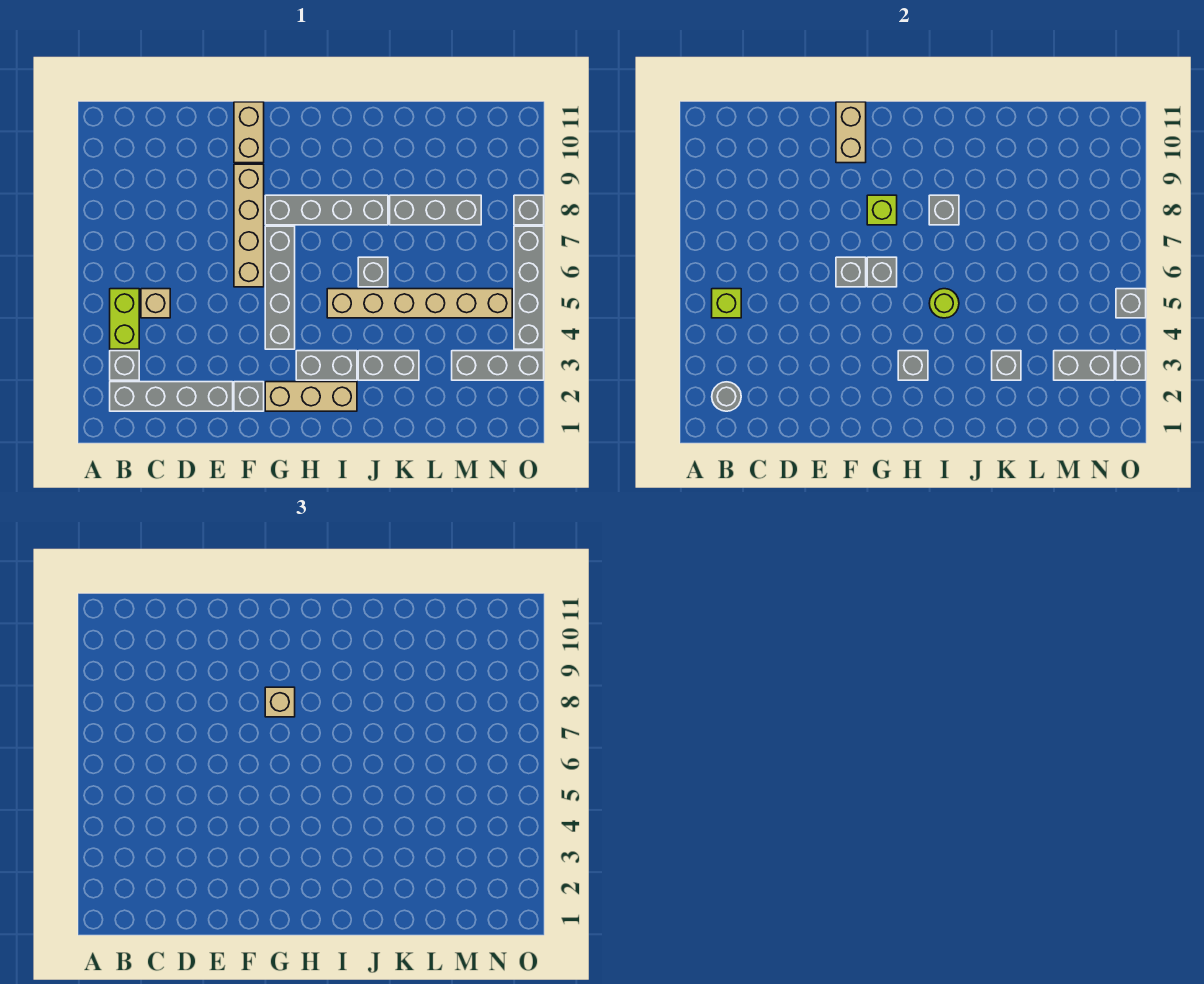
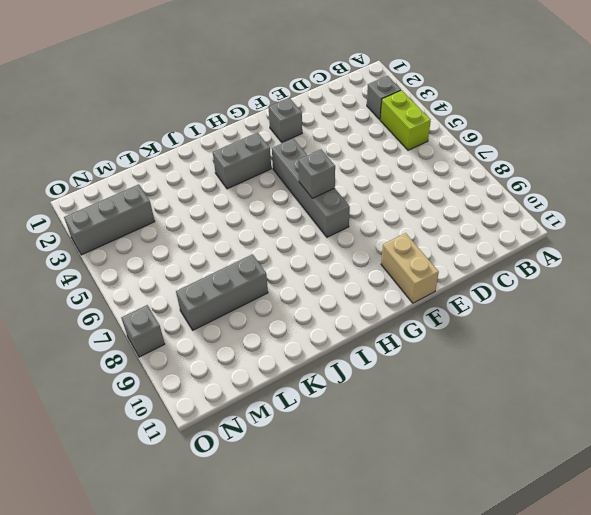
none -> grey 1x4 brick [110,382,233,411]
none -> tan 1x1 brick [141,289,170,318]
none -> tan 1x4 brick [234,164,264,287]
none -> tan 1x3 brick [265,382,357,411]

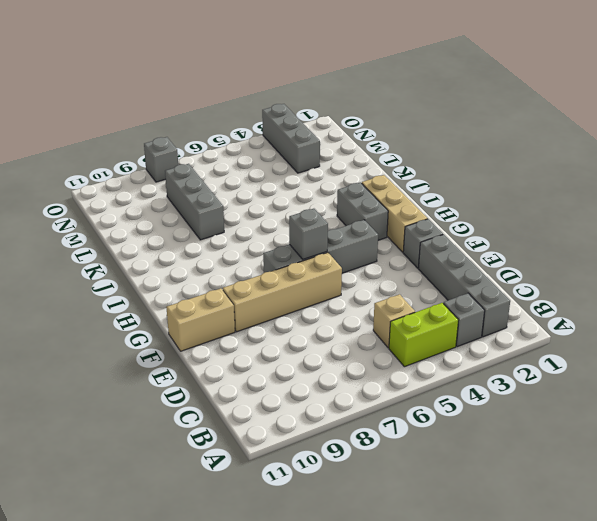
none -> grey 1x4 brick [265,195,388,225]
none -> tan 1x6 brick [327,289,512,318]
none -> grey 1x2 brick [358,351,419,380]
none -> grey 1x1 brick [358,257,388,287]

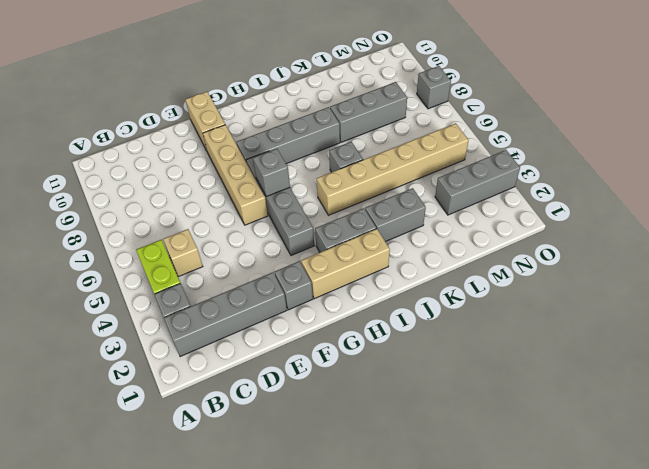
none -> grey 1x4 brick [514,226,544,349]
none -> grey 1x1 round brick [712,382,741,411]
none -> lime 1x1 brick [712,289,741,318]
none -> grey 1x1 brick [836,257,866,287]

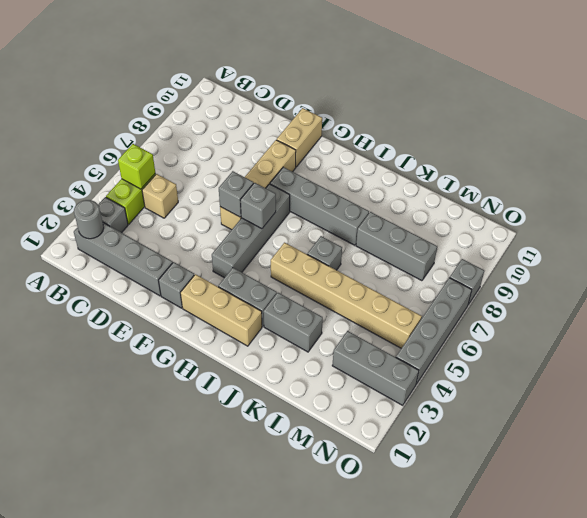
none -> tan 1x2 brick [836,102,866,163]
none -> lime 1x1 brick [867,195,897,225]
none -> grey 1x1 brick [898,351,928,380]
none -> lime 1x1 round brick [929,289,959,318]

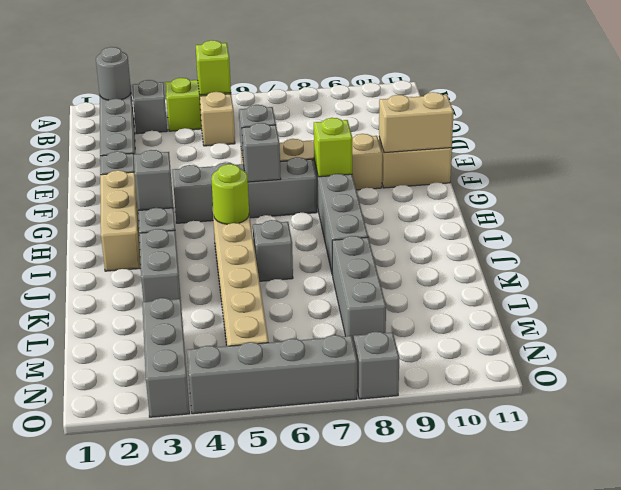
none -> grey 1x1 brick [929,195,959,225]
none -> grey 1x1 brick [992,351,1021,380]
none -> grey 1x2 brick [1054,351,1114,380]
none -> grey 1x1 brick [1116,351,1146,380]

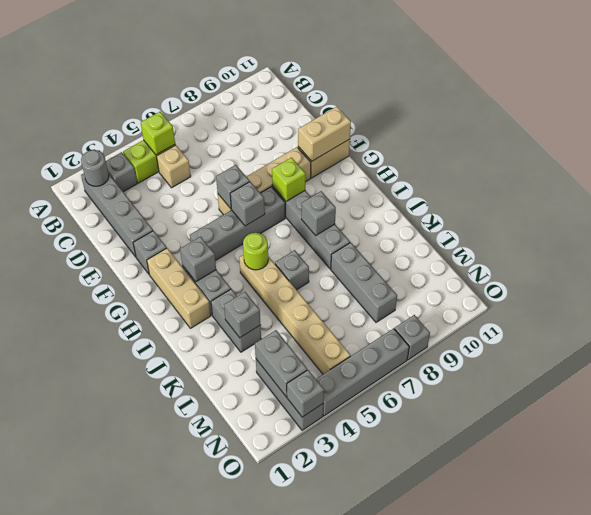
none -> grey 1x1 brick [1116,289,1146,318]
none -> tan 1x1 brick [265,687,295,717]

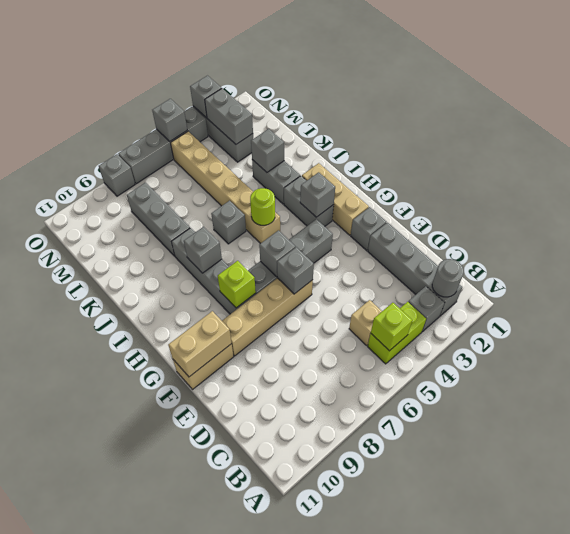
none -> tan 1x1 brick [265,687,295,717]

